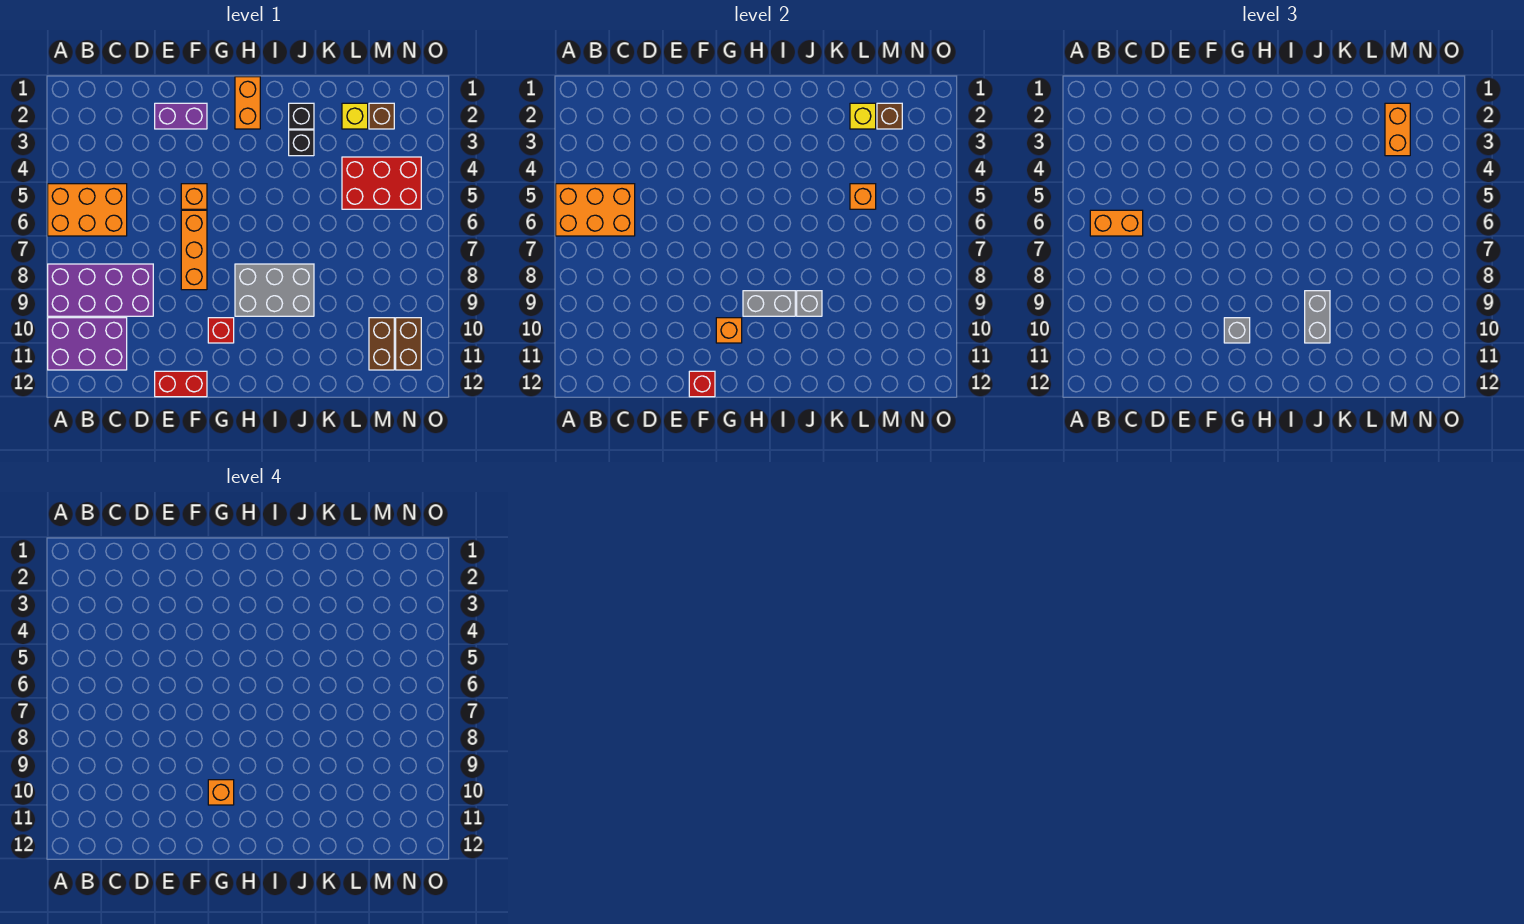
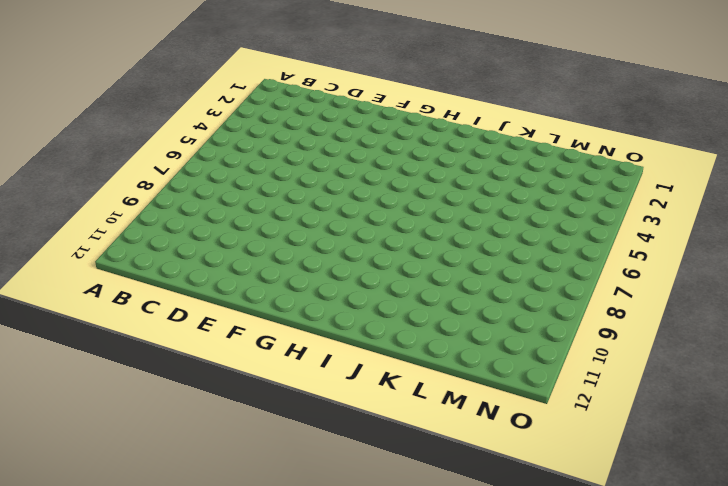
none -> orange 2x3 brick [48,184,127,236]
none -> purple 2x4 brick [48,264,153,316]
none -> purple 2x3 brick [48,318,127,370]
none -> purple 1x2 brick [155,103,207,129]

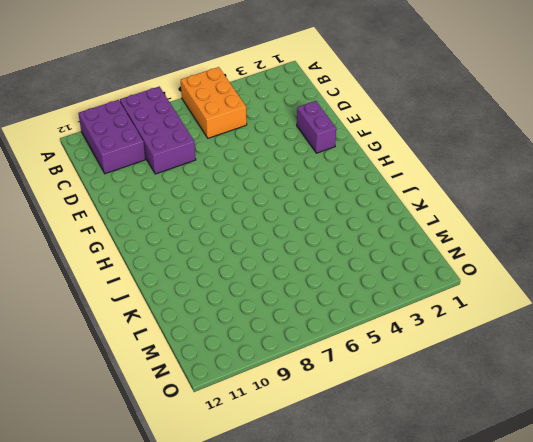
none -> red 1x2 brick [155,371,207,397]
none -> orange 1x1 brick [181,184,207,209]
none -> orange 1x3 brick [181,210,207,290]
none -> red 1x1 brick [208,318,234,343]

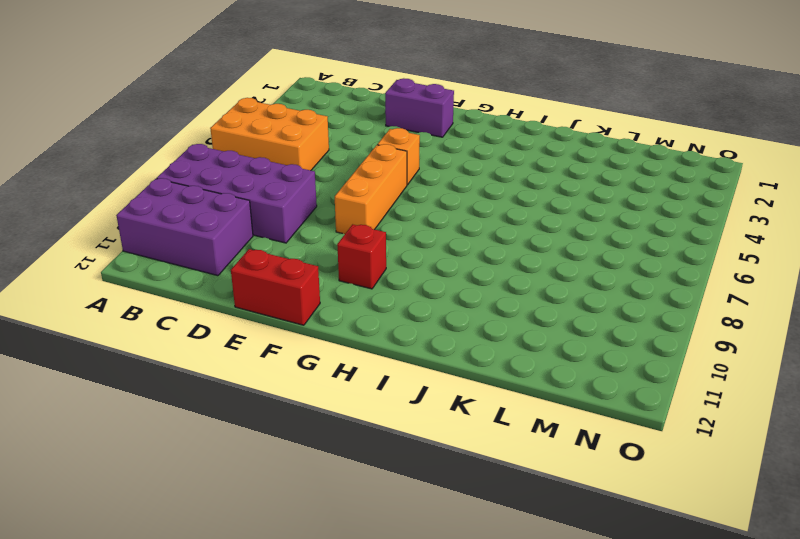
none -> orange 1x2 brick [235,77,260,129]
none -> grey 2x3 brick [235,264,314,316]
none -> black 1x1 brick [289,103,314,129]
none -> black 1x1 brick [289,130,314,156]

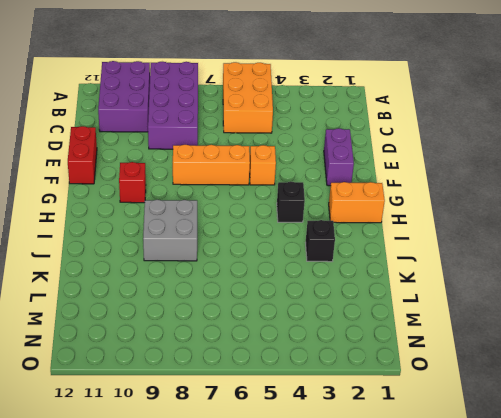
black 1x1 brick [277,182,305,222] -> black 1x1 brick moved to [289,103,314,129]
grey 2x2 brick [143,200,197,261] -> grey 2x3 brick [235,264,314,316]
none -> yellow 1x1 brick [342,103,368,129]
none -> red 2x3 brick [342,157,421,209]
none -> brown 1x1 brick [369,103,394,129]
none -> brown 1x2 brick [369,318,394,370]

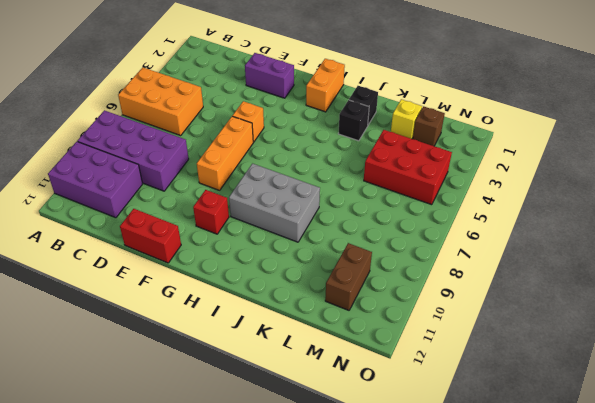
none -> brown 1x2 brick [396,318,421,370]
none -> orange 2x3 brick [556,184,635,236]
none -> red 1x1 brick [689,371,715,397]
none -> orange 1x1 brick [716,318,742,343]

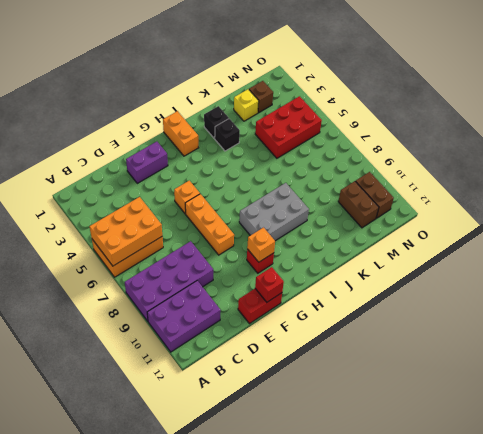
none -> grey 1x2 brick [743,291,795,316]
none -> grey 1x1 brick [797,291,822,316]
none -> yellow 1x1 brick [850,103,876,129]
none -> orange 1x1 brick [850,184,876,209]

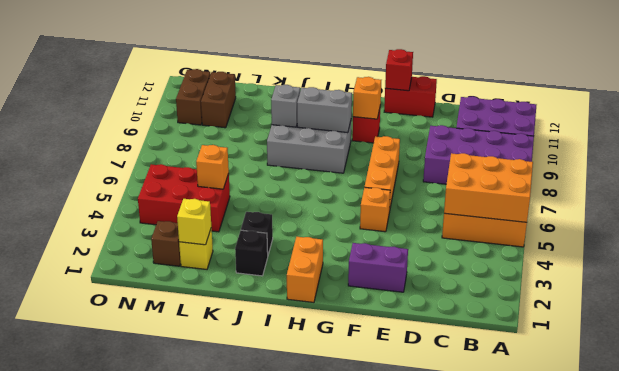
none -> brown 1x1 brick [877,103,902,129]
none -> orange 1x2 brick [1090,210,1143,236]
none -> grey 1x1 brick [1224,318,1250,343]
none -> grey 1x2 brick [1305,291,1330,343]

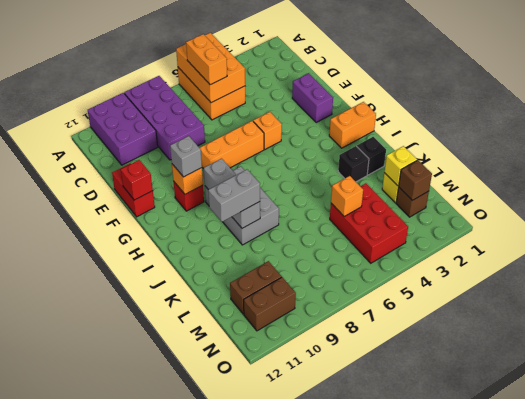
none -> orange 1x2 brick [1385,103,1410,156]
none -> orange 1x1 brick [208,780,234,805]

